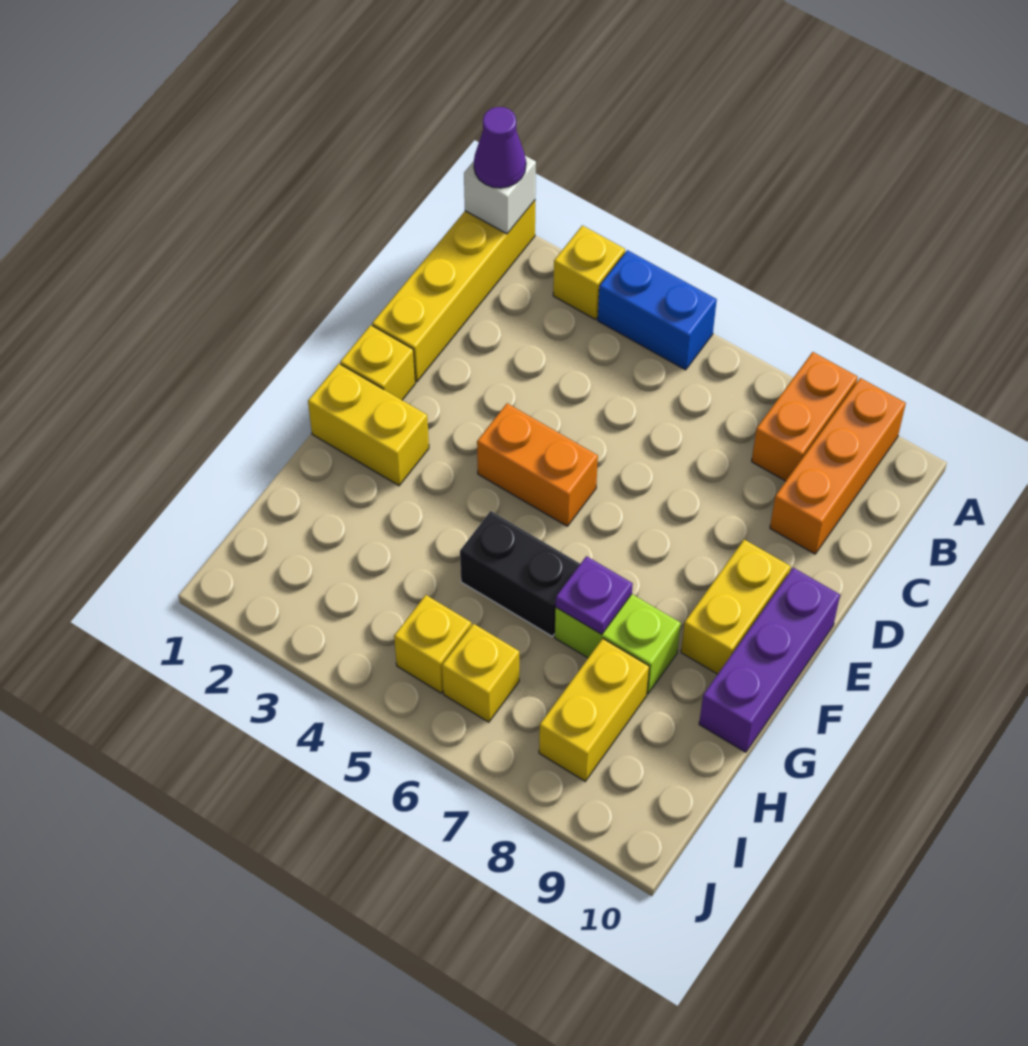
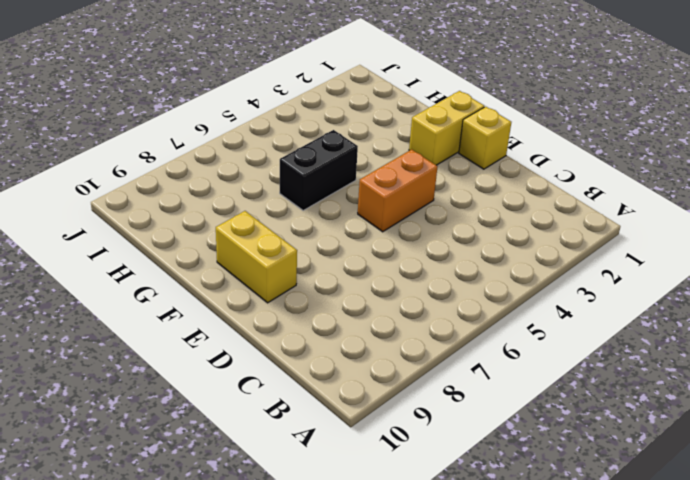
none -> yellow 1x4 brick [372,200,535,382]
none -> yellow 1x1 brick [553,225,625,319]
none -> blue 1x2 brick [598,250,717,370]

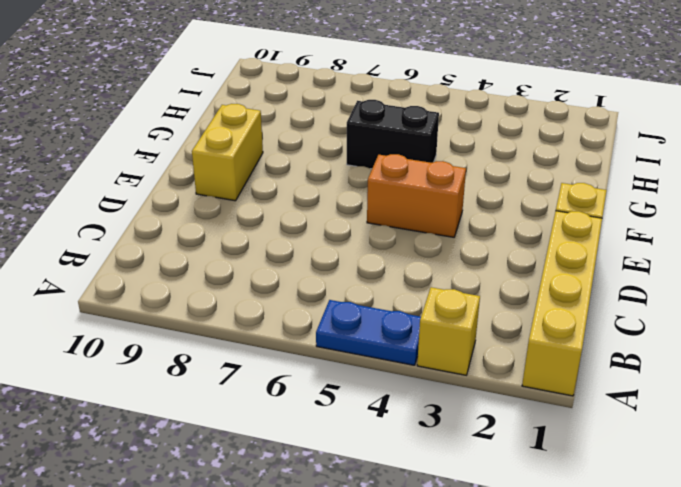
blue 1x2 plate [316,300,421,365] -> blue 1x2 brick [598,250,717,370]
none -> orange 1x2 brick [752,352,858,481]
none -> orange 1x3 brick [770,378,906,554]
none -> purple 1x3 brick [699,568,840,752]

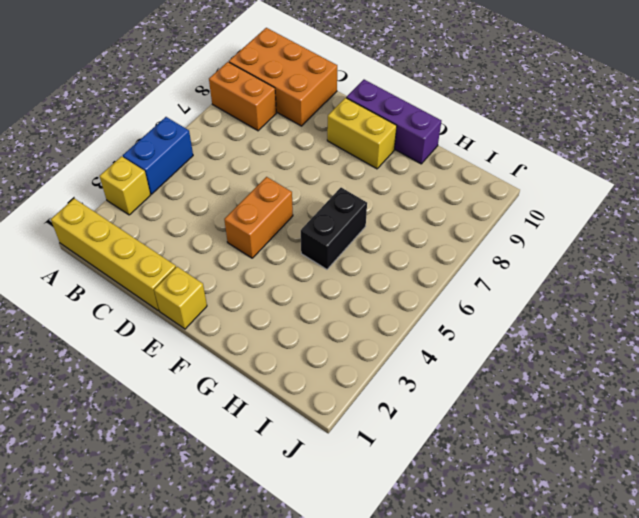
orange 2x3 brick [229,28,337,126] -> orange 1x3 brick [770,378,906,554]
none -> yellow 1x2 brick [308,364,429,486]
none -> lime 1x2 brick [555,594,681,694]
none -> yellow 1x2 brick [539,639,649,781]

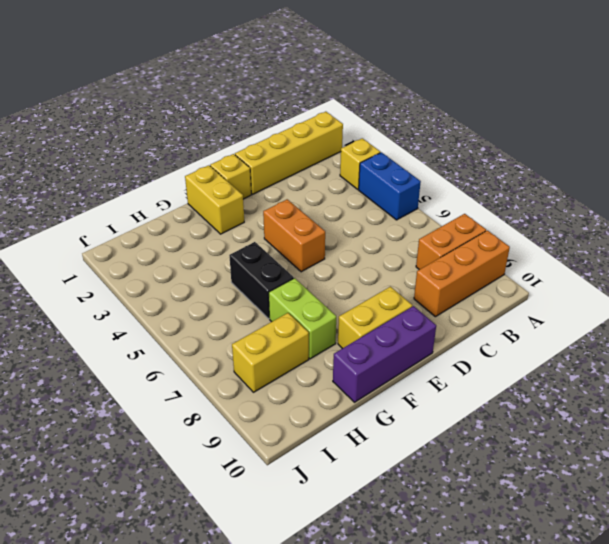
none -> yellow 1x1 brick [394,595,471,693]
none -> yellow 1x1 brick [442,624,519,722]
none -> white 1x1 brick [464,156,536,234]

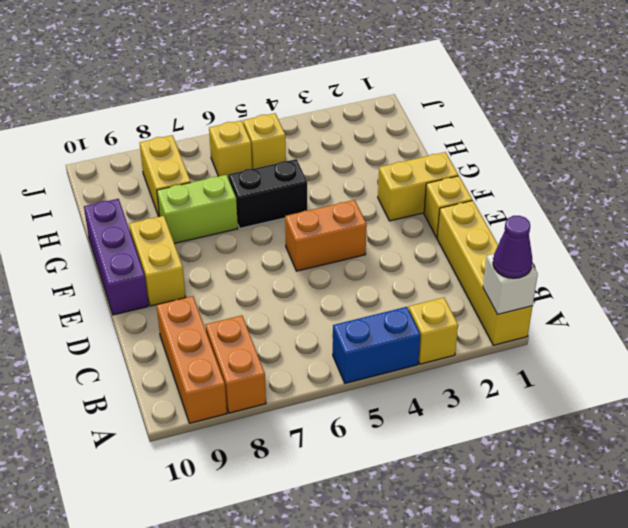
none -> purple 1x1 plate [556,556,633,634]

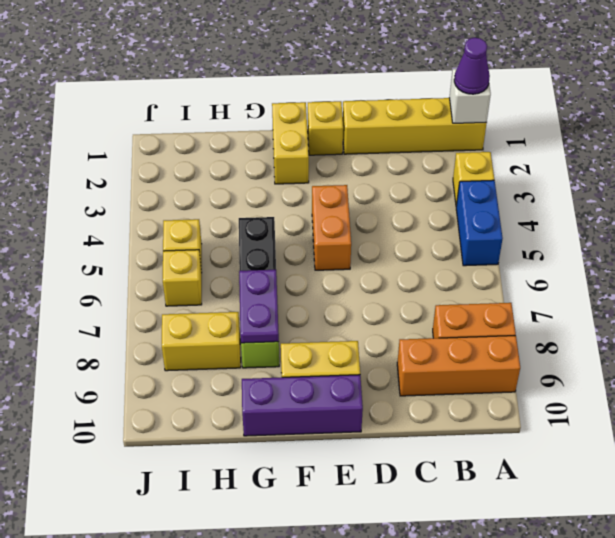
purple 1x2 plate [239,270,279,343] -> purple 1x1 plate [556,556,633,634]

